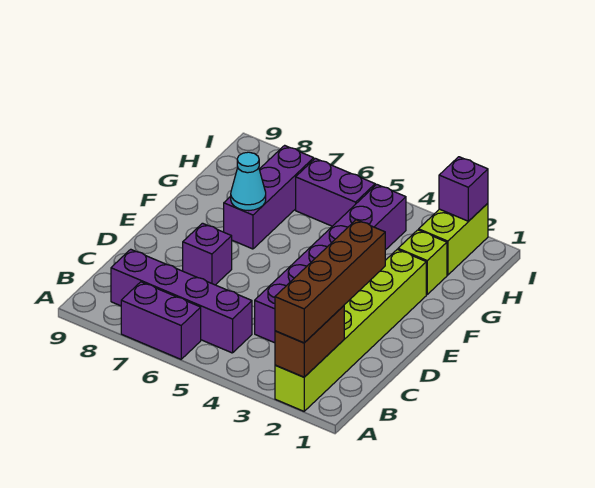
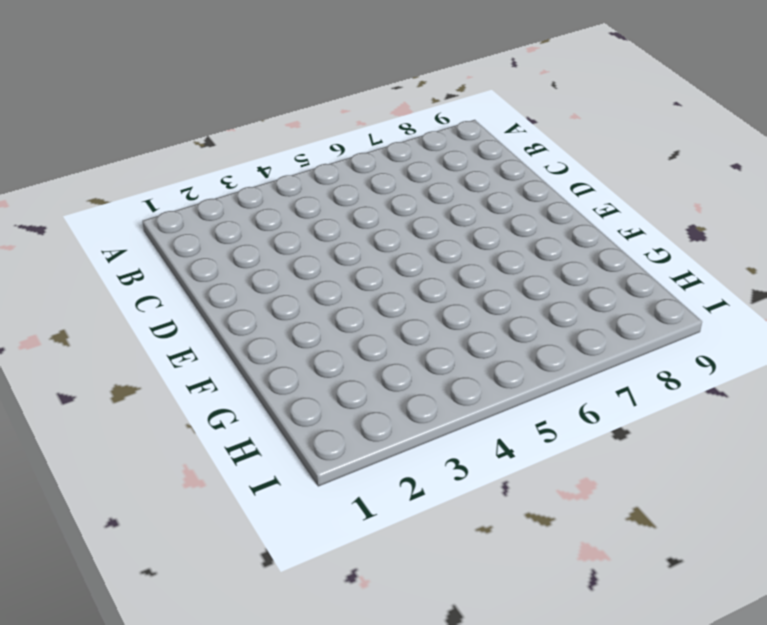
none -> lime 1x6 brick [275,249,426,411]
none -> purple 1x2 brick [121,282,201,359]
none -> purple 1x4 brick [111,249,252,353]

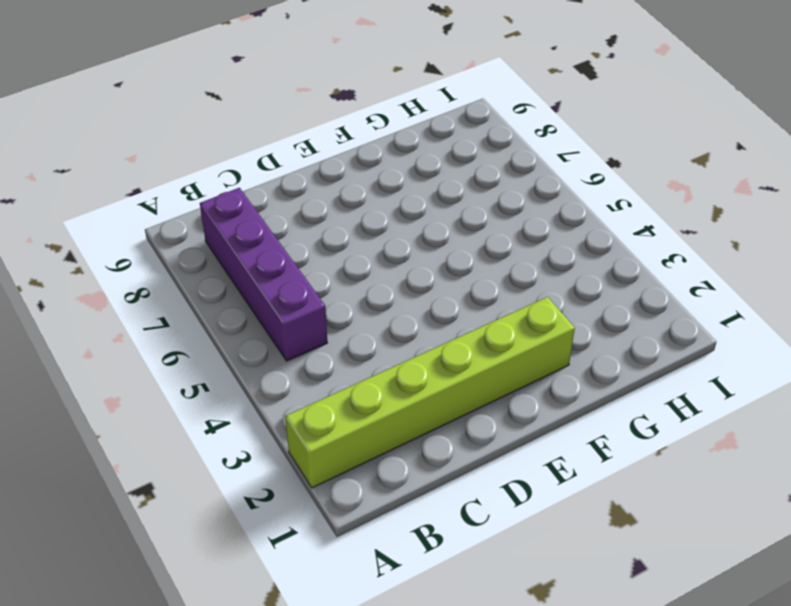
none -> purple 1x2 brick [121,282,201,359]
none -> purple 1x6 brick [255,184,406,343]
none -> purple 1x1 brick [183,223,232,285]

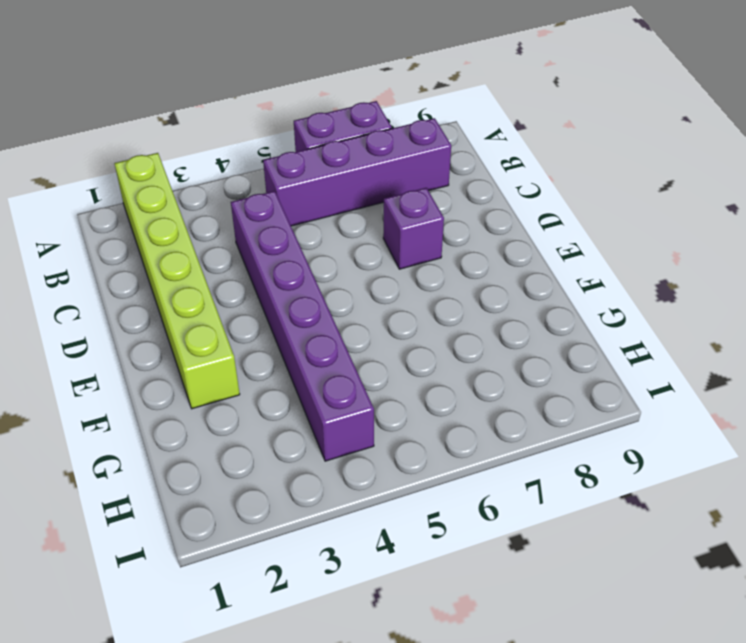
none -> purple 1x3 brick [224,145,314,249]
none -> lime 1x1 brick [398,230,447,294]
none -> lime 1x2 brick [419,203,488,275]

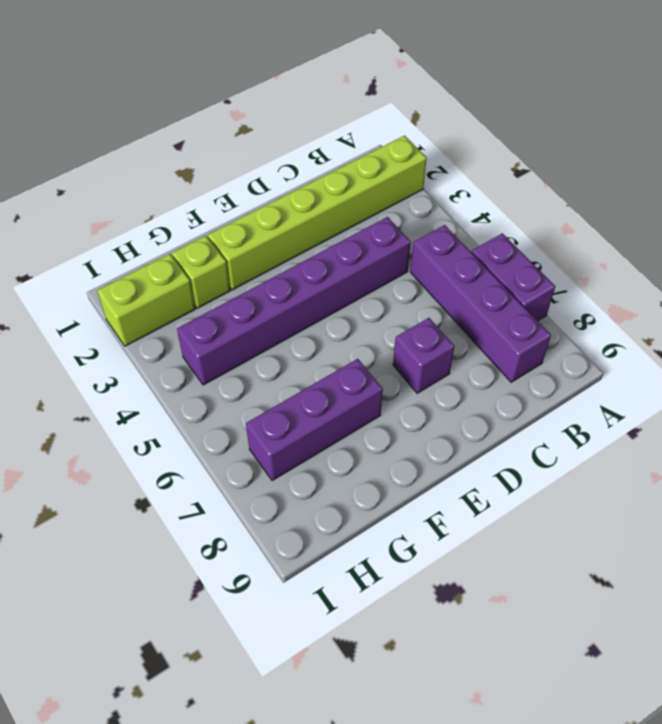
none -> purple 1x2 brick [296,158,375,226]
none -> brown 1x2 brick [275,306,344,377]
none -> cyan 1x1 cone [231,152,266,211]

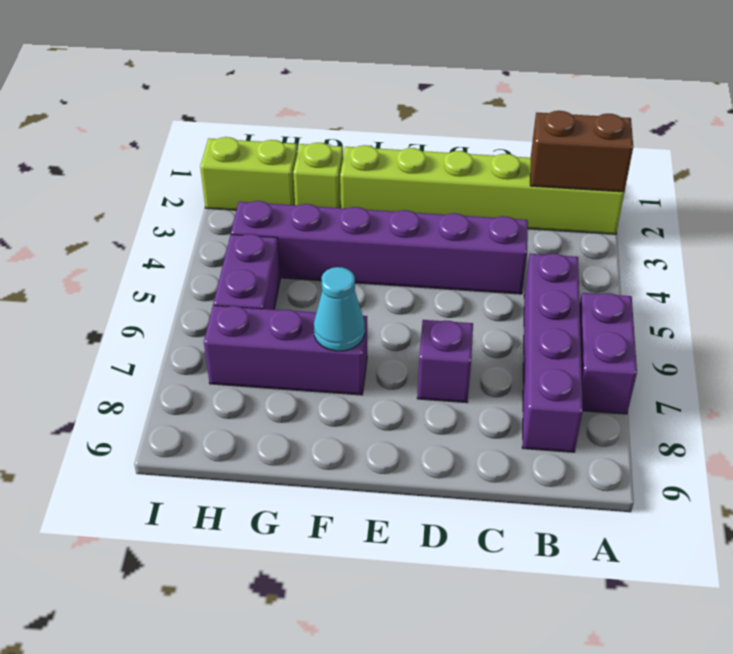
none -> purple 1x1 brick [439,157,488,221]
none -> brown 1x4 brick [275,220,385,343]

